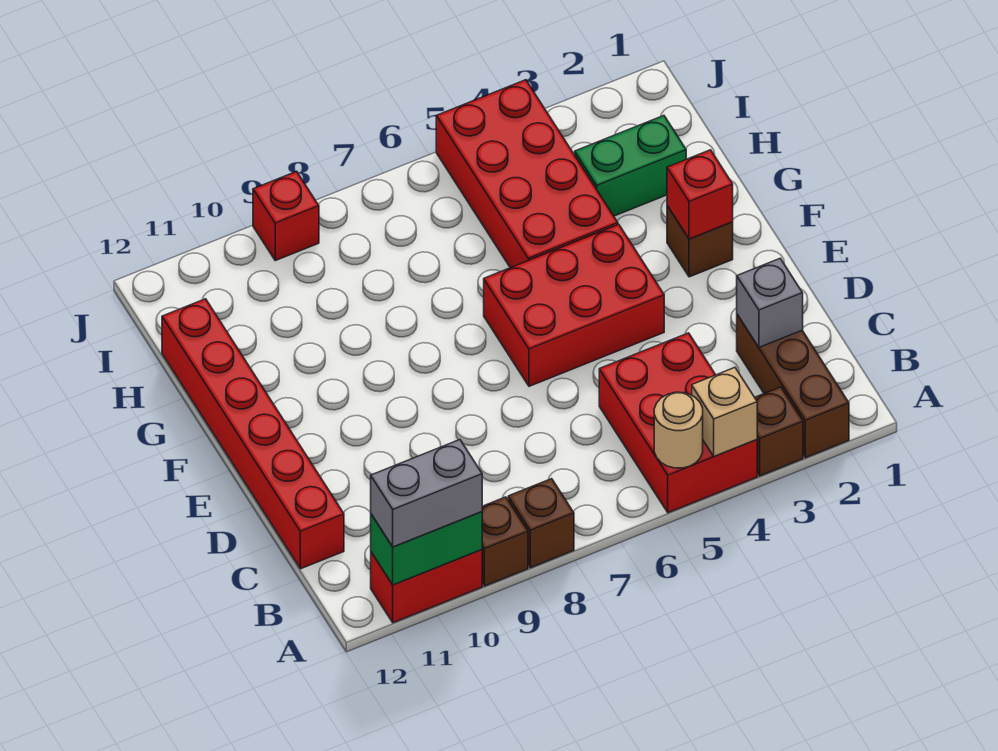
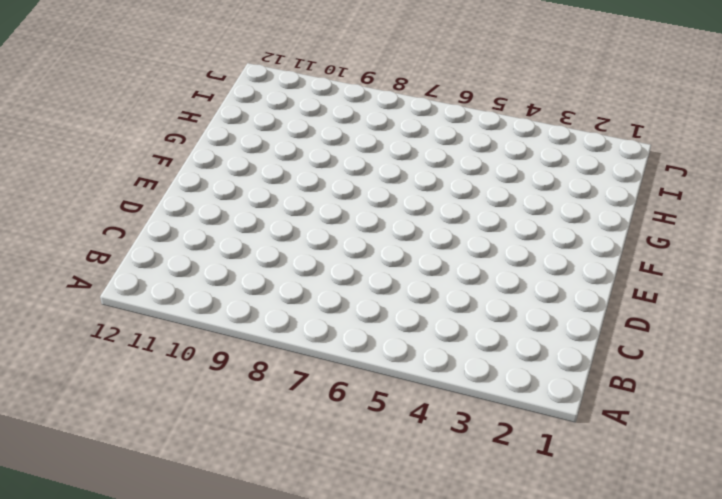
none -> brown 1x3 brick [737,315,849,458]
none -> brown 1x1 brick [755,387,803,476]
none -> red 2x3 brick [599,333,757,513]

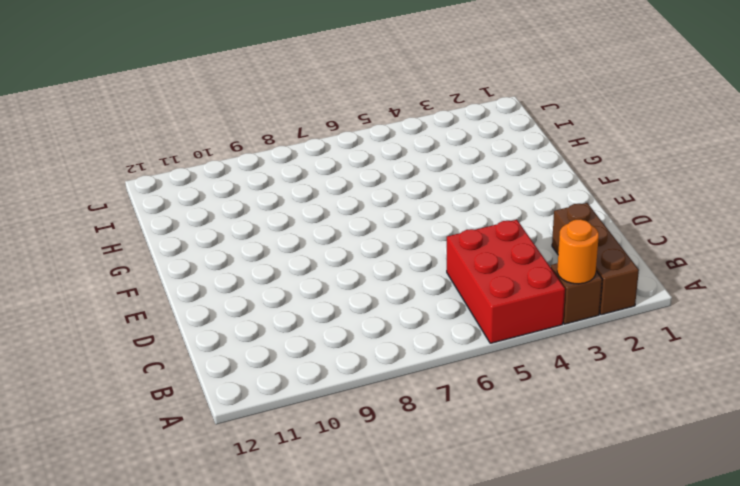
orange 1x1 round brick [557,219,599,284] -> none
none -> brown 1x1 brick [508,479,574,568]
none -> brown 1x1 brick [482,497,528,586]
none -> red 1x2 brick [371,550,482,623]

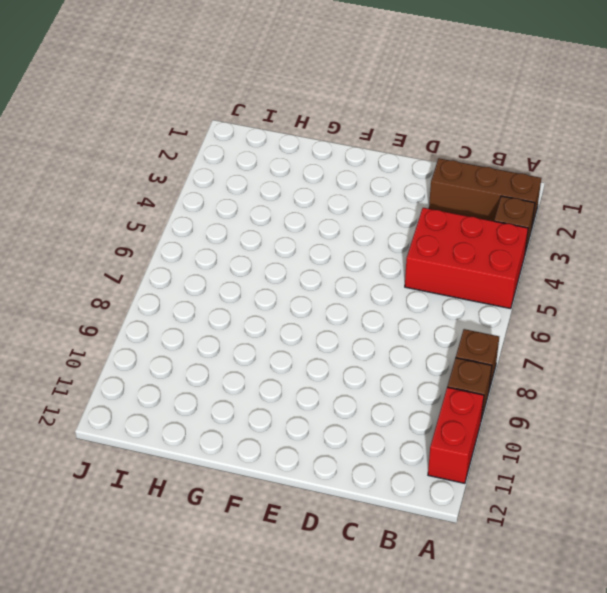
none -> red 1x6 brick [162,299,344,569]
none -> red 2x3 brick [484,225,664,386]
none -> brown 1x1 brick [667,206,733,277]

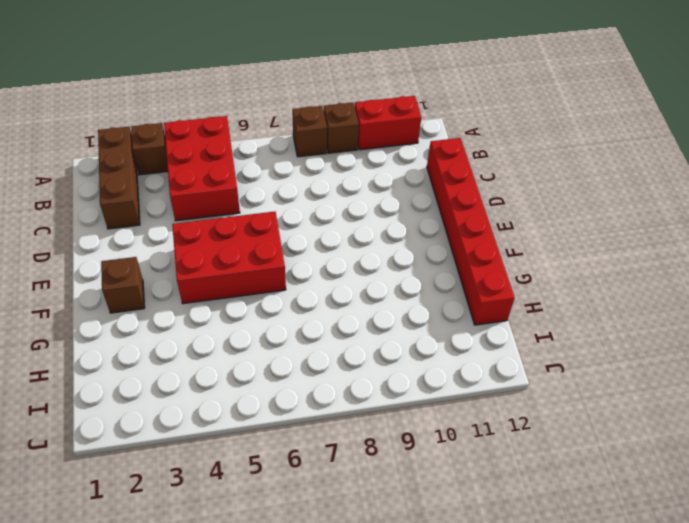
none -> red 2x4 brick [436,80,618,268]
none -> green 1x2 brick [575,116,686,216]
none -> red 1x1 brick [253,171,319,261]

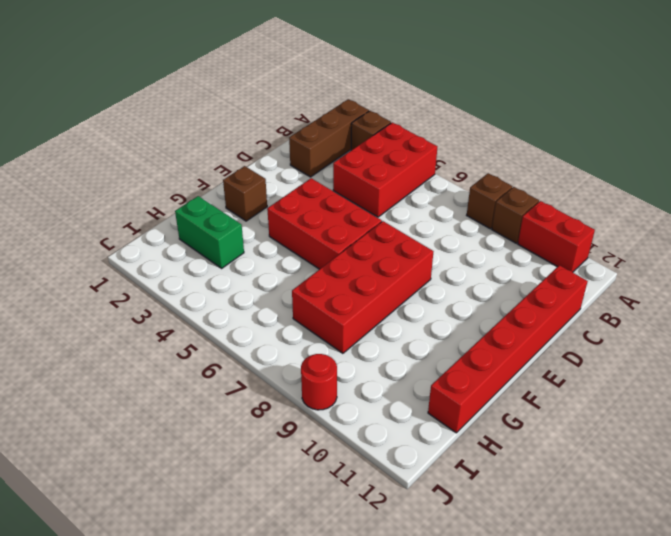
red 2x4 brick [292,221,433,353] -> red 2x4 brick moved to [436,80,618,268]
red 1x1 round brick [301,354,337,410] -> red 1x1 brick [253,171,319,261]
none -> tan 1x1 brick [692,368,757,456]
none -> tan 1x1 round brick [654,392,703,468]
none -> green 1x2 brick [371,512,482,585]

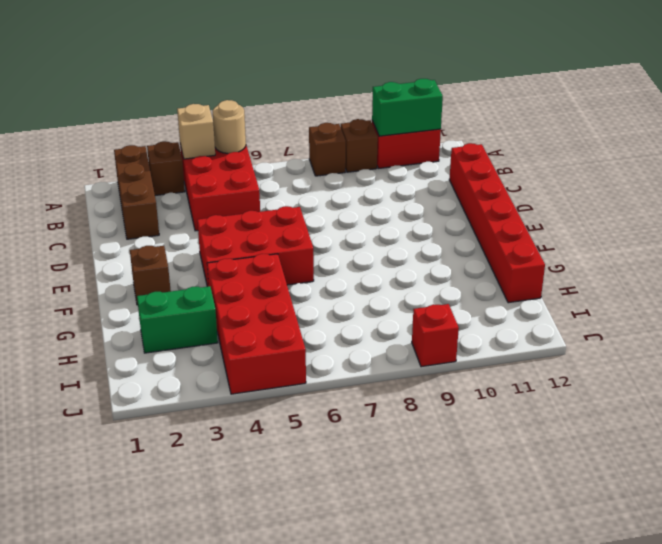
none -> grey 1x1 brick [737,259,803,347]
none -> red 1x1 brick [667,150,733,239]
none -> grey 1x2 brick [371,440,482,547]

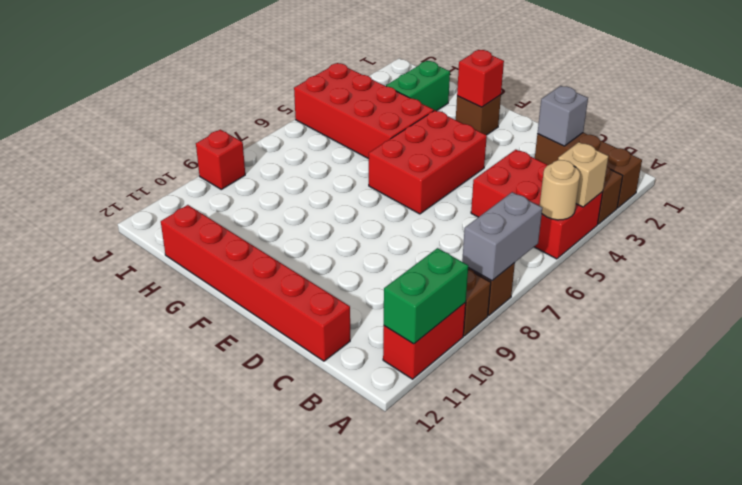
grey 1x2 brick [462,192,542,281] -> grey 1x2 brick moved to [371,440,482,547]

